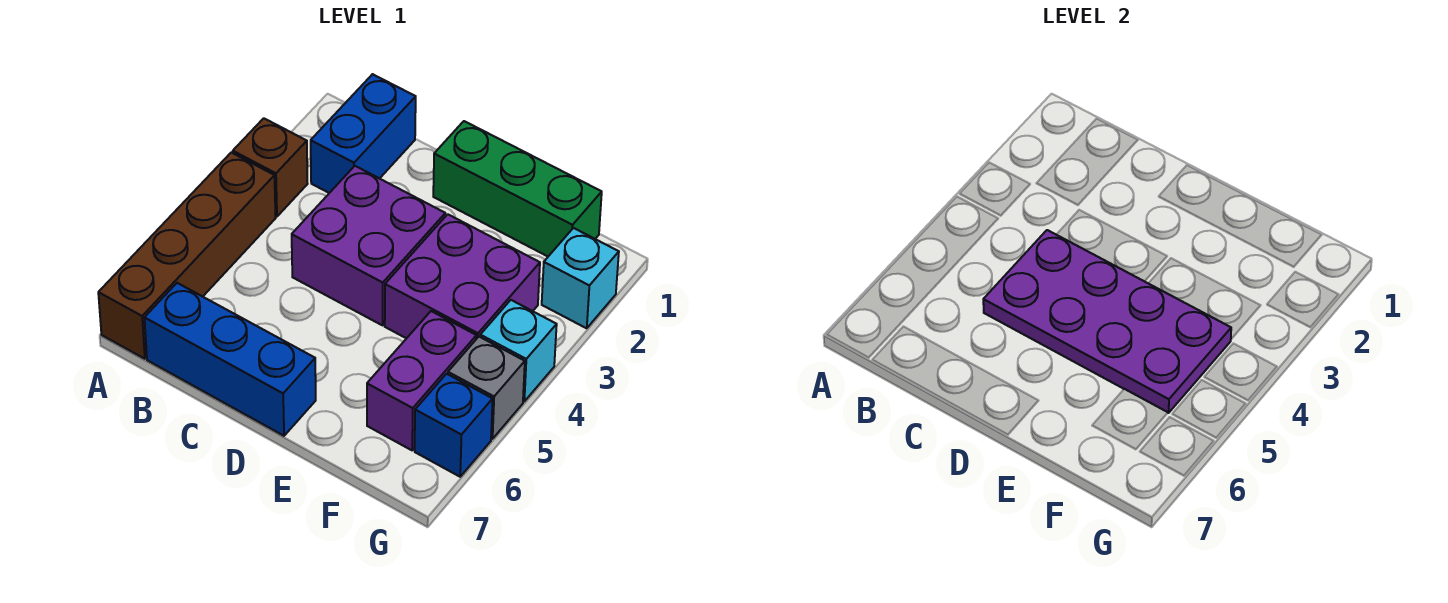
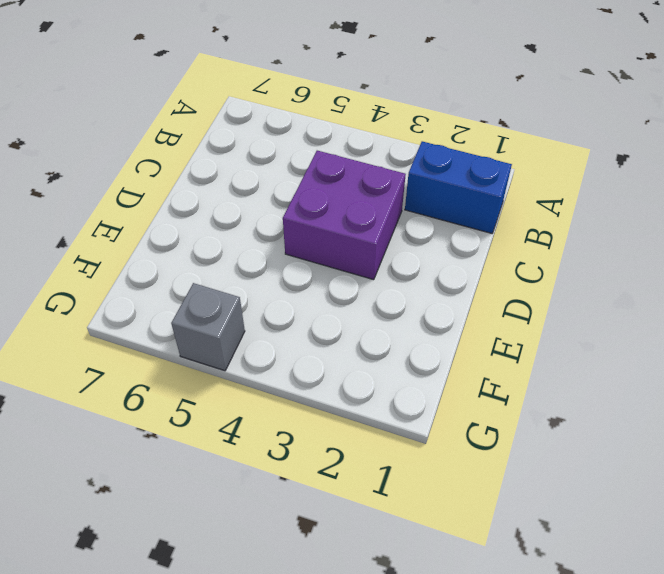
none -> brown 1x1 brick [233,118,307,217]
none -> brown 1x4 brick [98,152,276,359]
none -> blue 1x3 brick [145,283,316,436]

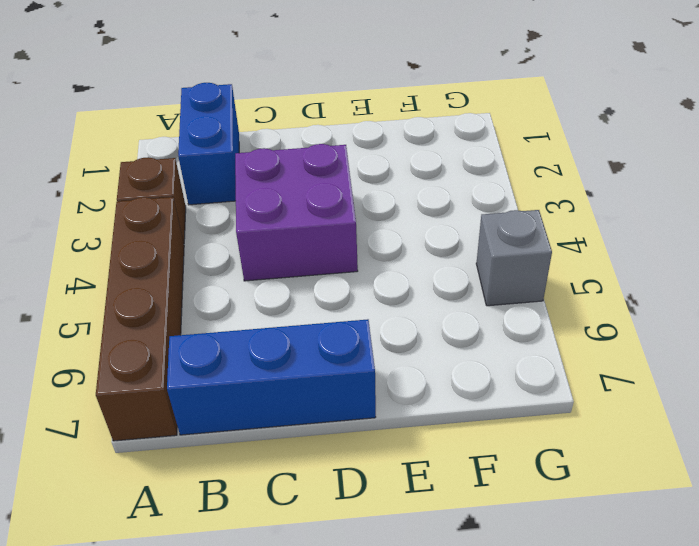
none -> green 1x3 brick [433,121,602,256]
none -> purple 2x2 brick [385,214,540,339]
none -> purple 1x2 brick [367,311,477,450]

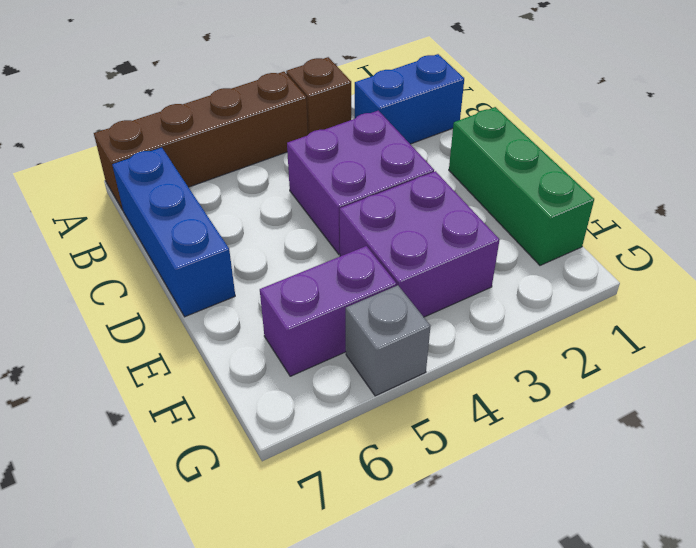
none -> cyan 1x1 brick [542,228,619,328]
none -> cyan 1x1 brick [480,300,557,401]
none -> blue 1x1 brick [415,374,493,477]

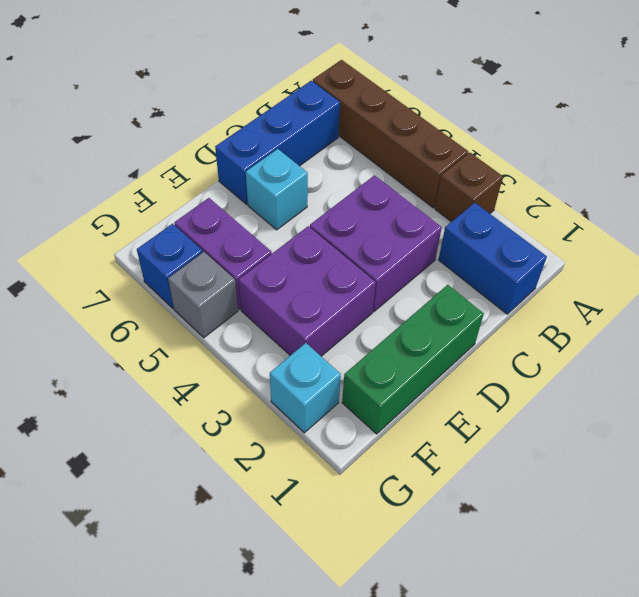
cyan 1x1 brick [246,149,308,230] -> cyan 1x1 brick moved to [480,300,557,401]
none -> purple 2x4 plate [983,230,1231,413]

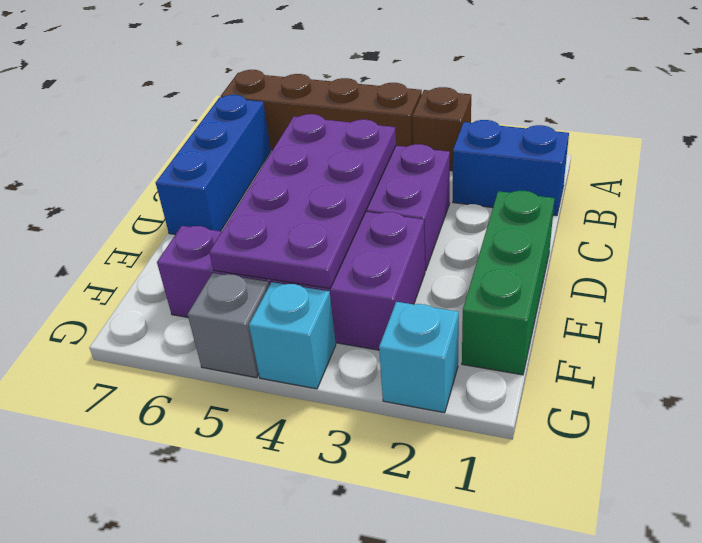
none -> blue 1x1 brick [415,374,493,477]

